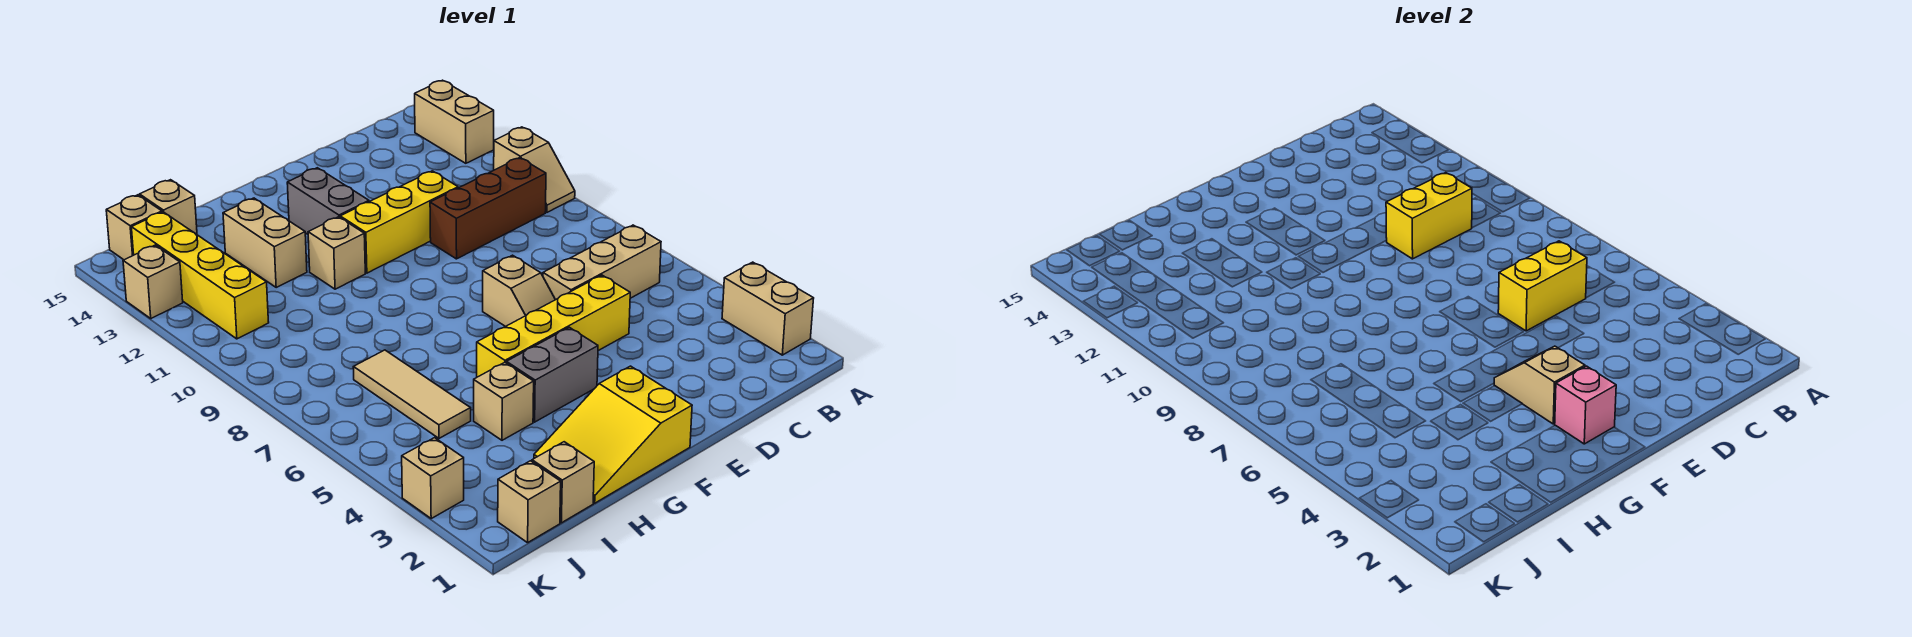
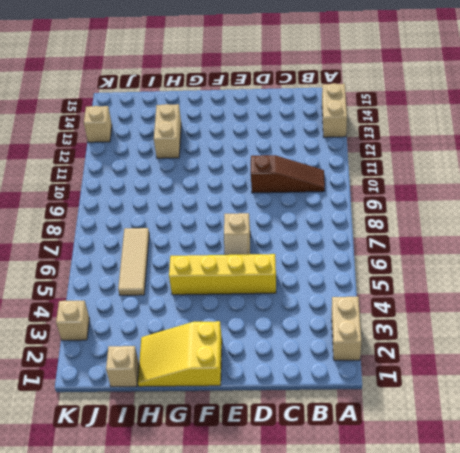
brown 1x3 slope [251,155,325,193] -> brown 1x3 brick [430,158,546,259]
none -> tan 1x2 slope [494,127,575,212]
none -> tan 1x3 brick [543,225,661,300]
none -> yellow 1x3 brick [340,171,458,273]

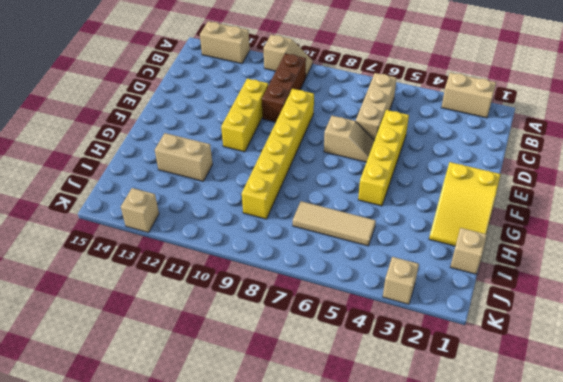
yellow 1x6 brick [242,89,314,219] -> none
none -> grey 1x2 brick [506,327,598,422]
none -> grey 1x2 brick [287,168,369,234]
none -> tan 1x1 brick [308,217,365,289]

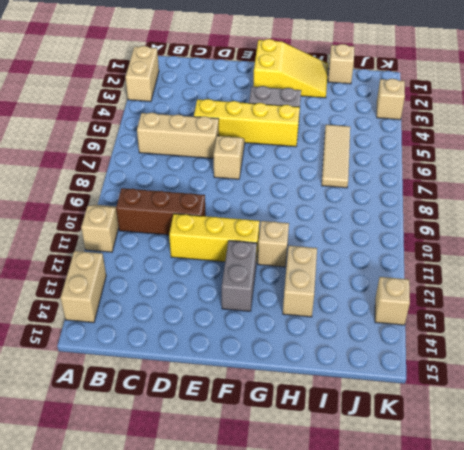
none -> tan 1x1 brick [474,362,534,440]
none -> tan 1x1 brick [140,180,197,234]
none -> tan 1x1 brick [498,461,561,543]

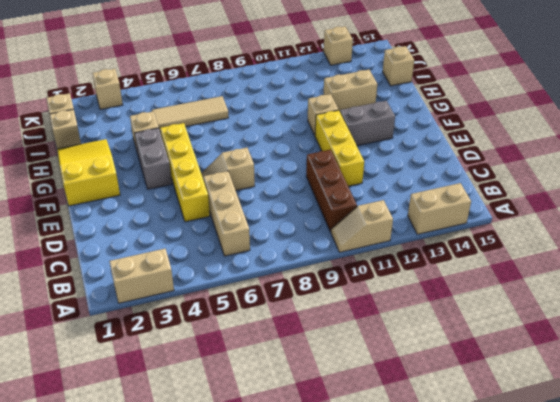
none -> yellow 1x4 brick [131,212,269,339]
none -> tan 1x1 brick [106,195,162,260]
none -> yellow 1x2 brick [1498,241,1587,331]

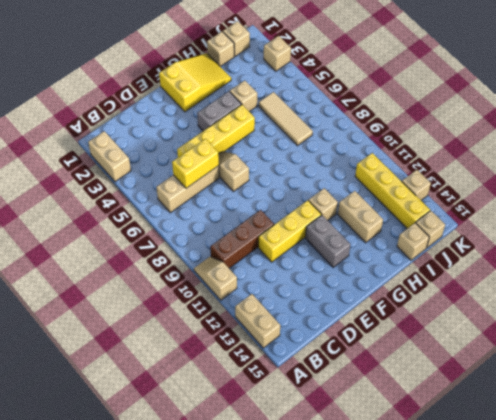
none -> yellow 1x2 brick [1386,173,1472,259]
none -> pink 1x1 brick [1555,366,1616,444]
none -> tan 1x2 slope [1494,346,1585,424]

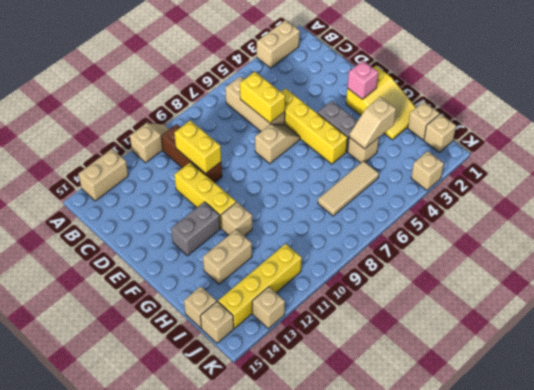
tan 1x2 slope [349,97,396,149] -> tan 1x2 slope moved to [1494,346,1585,424]

